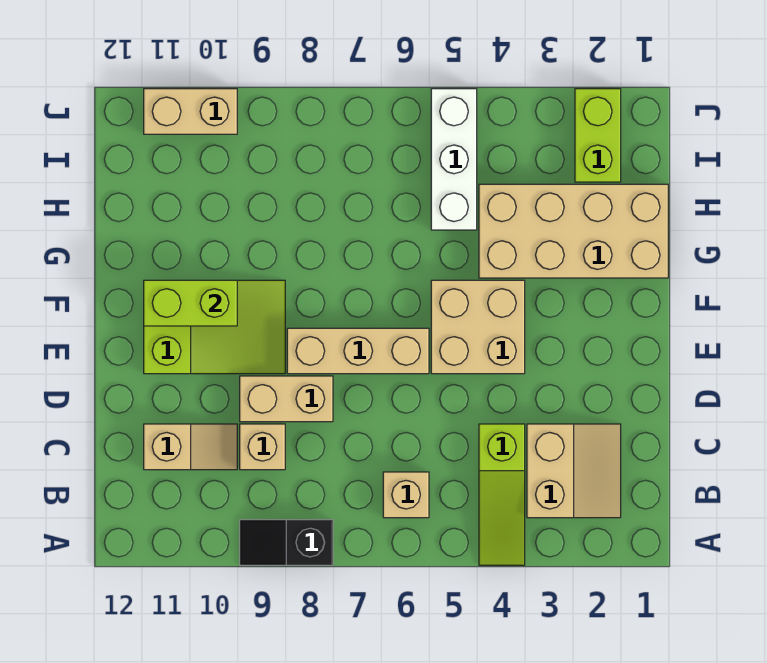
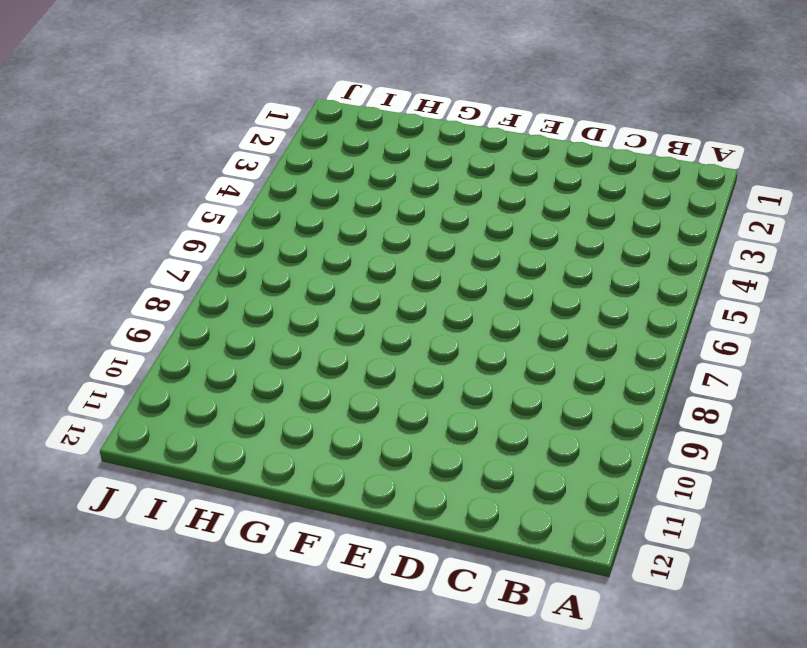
none -> lime 1x3 slope [479,424,525,565]
none -> black 1x2 slope [240,520,333,565]
none -> tan 2x2 slope [527,424,621,518]

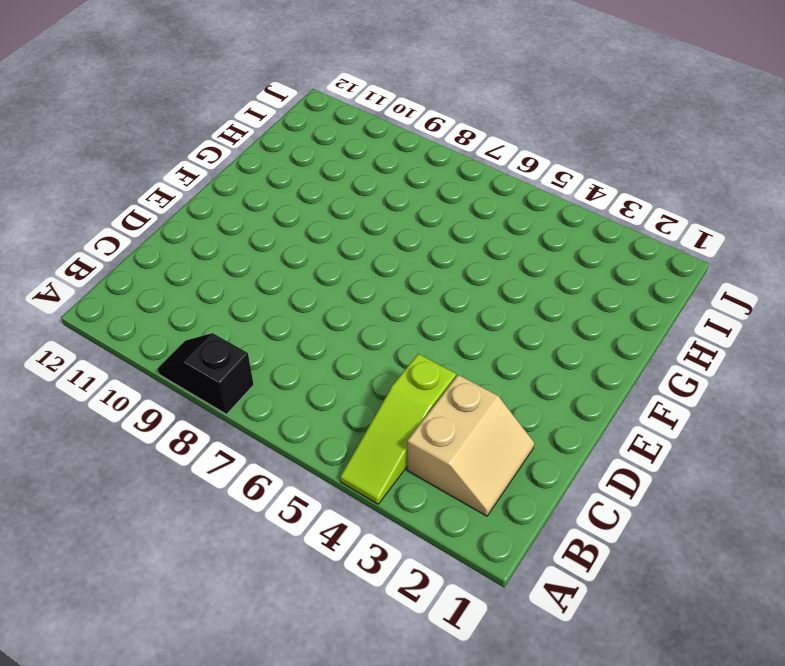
none -> tan 1x1 brick [383,472,429,518]
none -> tan 1x1 brick [240,424,285,470]
none -> tan 1x2 slope [144,424,237,470]

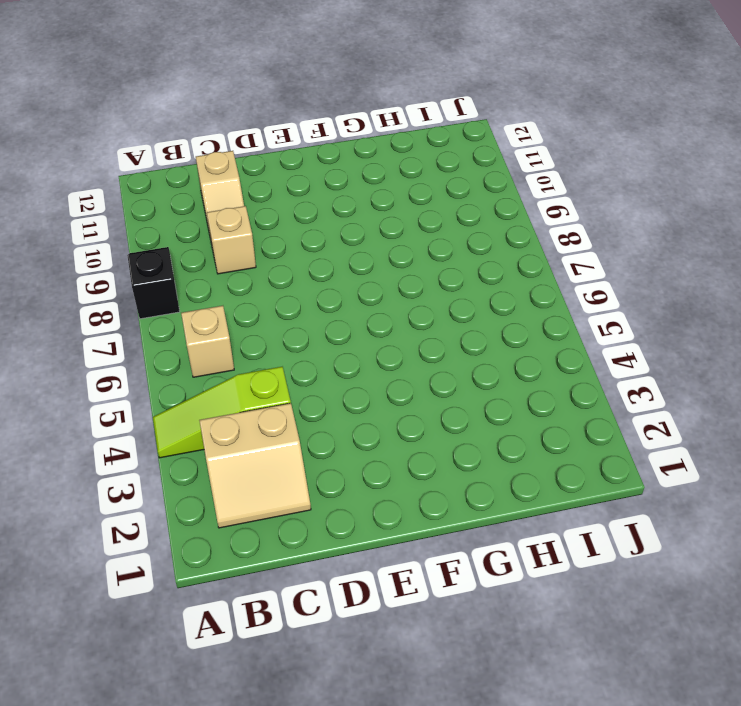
none -> tan 1x2 brick [240,376,333,422]
none -> tan 2x2 brick [431,280,525,374]
none -> tan 1x3 brick [287,328,429,374]

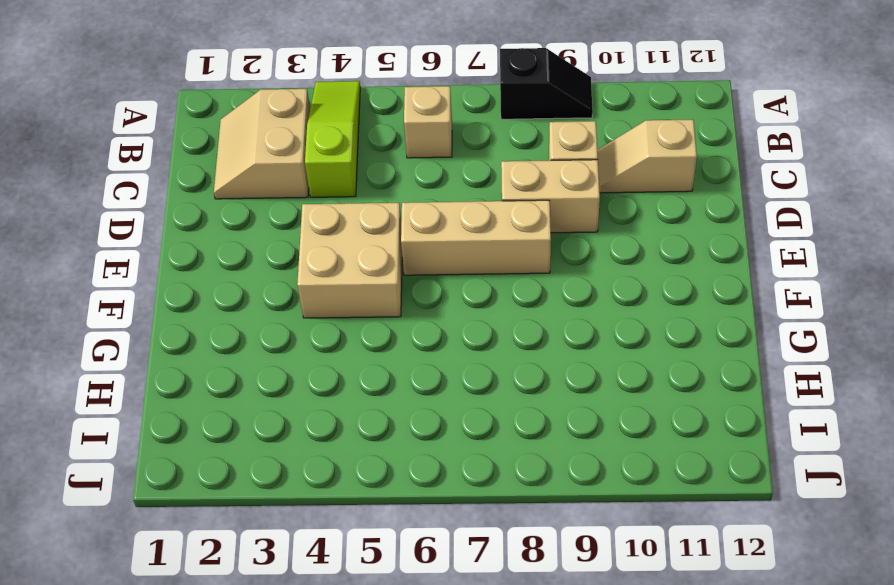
none -> lime 2x3 slope [144,280,285,374]
none -> tan 2x4 brick [479,184,668,278]
none -> white 1x3 brick [431,89,477,230]

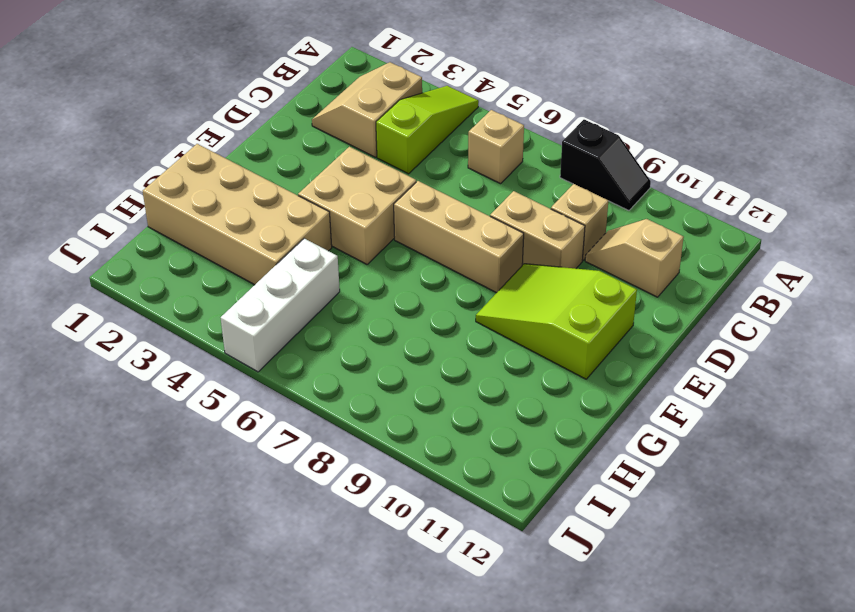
none -> lime 1x2 brick [575,89,621,182]
none -> tan 1x2 brick [144,89,237,134]
none -> lime 1x2 brick [144,280,237,326]

